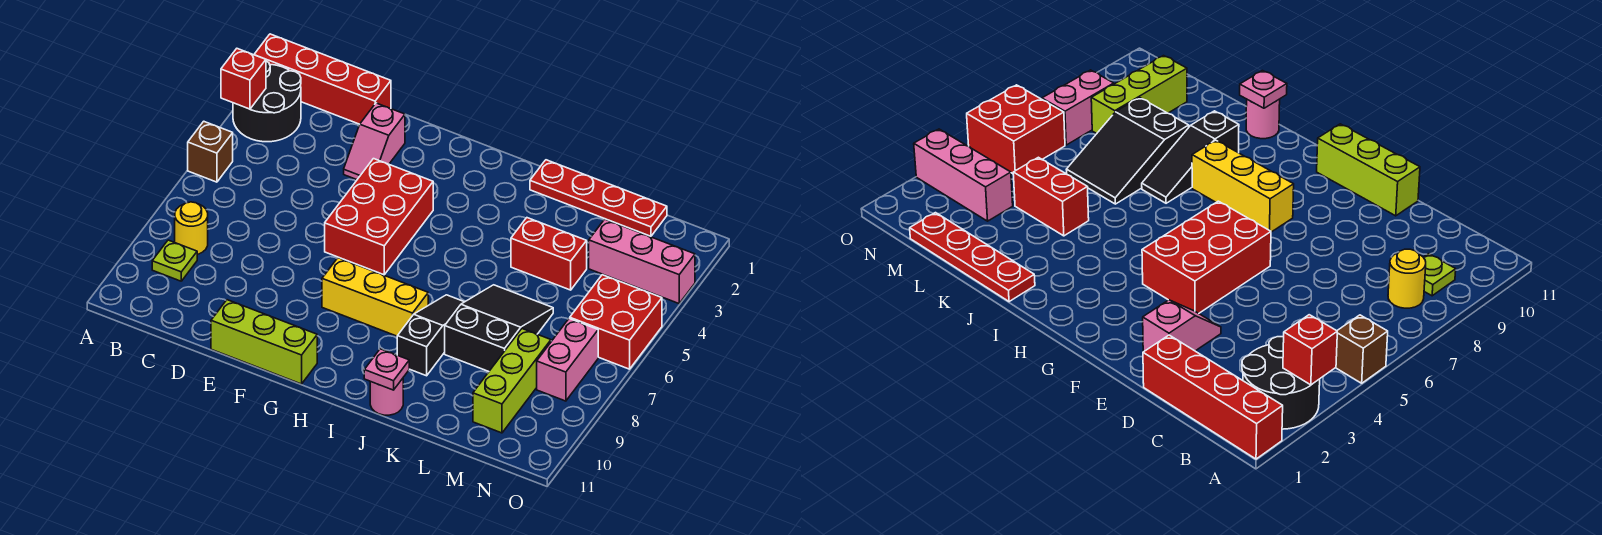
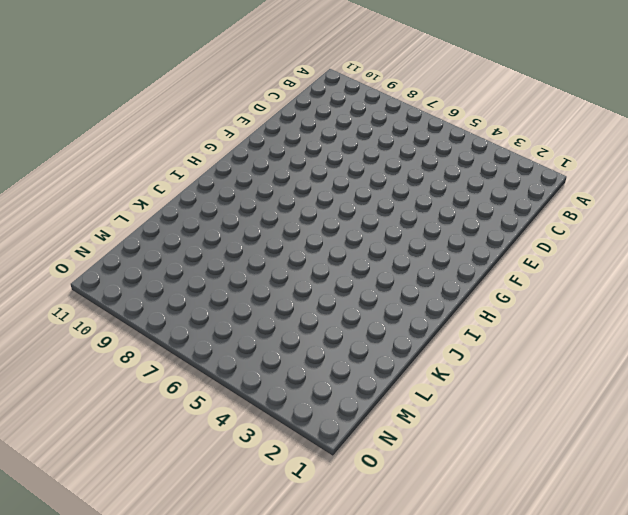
none -> red 1x4 brick [254,34,391,124]
none -> black 2x2 round brick [233,61,301,142]
none -> brown 1x1 brick [188,121,233,182]

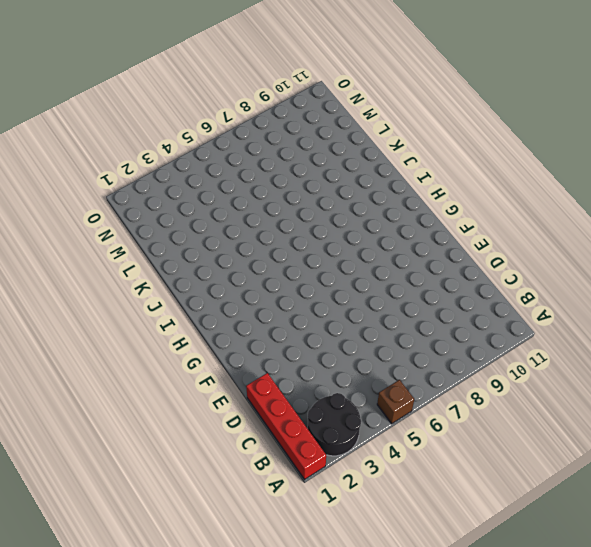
none -> yellow 1x1 round brick [175,202,208,254]
none -> lime 1x1 plate [152,240,197,281]
none -> pink 1x2 slope [344,103,405,180]

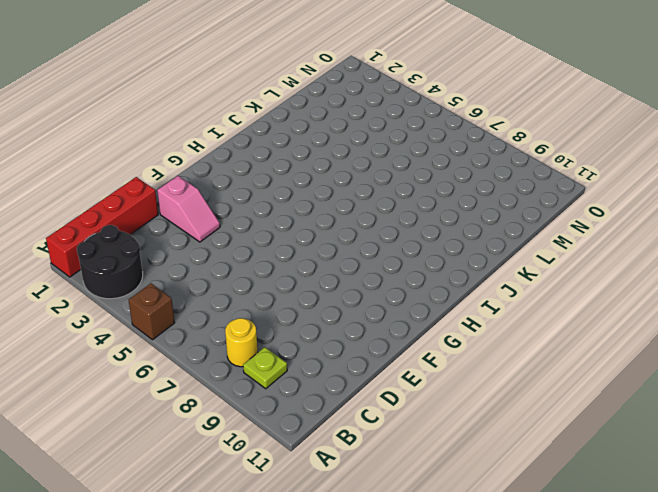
none -> lime 1x3 brick [211,300,317,384]
none -> red 2x3 brick [325,159,433,275]
none -> yellow 1x3 brick [322,258,428,336]

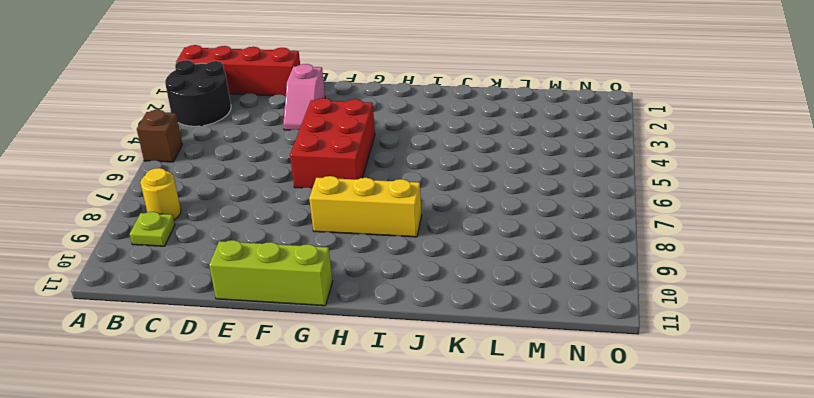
none -> red 1x4 plate [530,160,667,236]
none -> black 1x3 slope [397,295,464,376]
none -> pink 1x1 round brick [370,378,403,415]

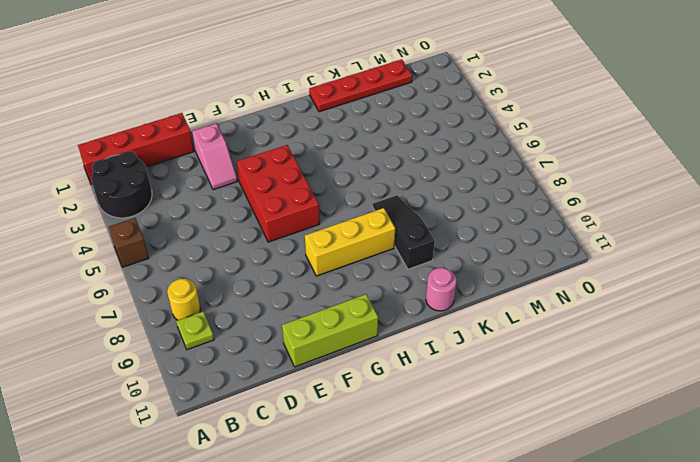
none -> red 1x2 brick [511,218,587,290]
none -> black 2x3 slope [445,285,553,371]
none -> pink 1x3 brick [589,219,695,303]

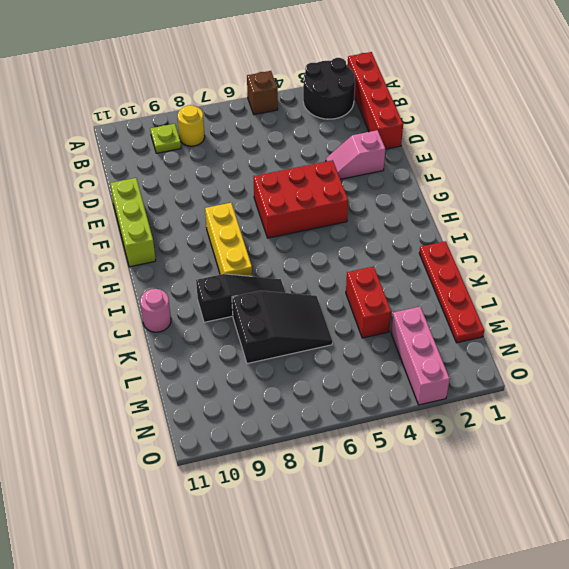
none -> lime 1x3 brick [473,329,551,433]
none -> red 2x2 brick [570,275,662,369]
none -> pink 1x2 brick [537,318,598,401]

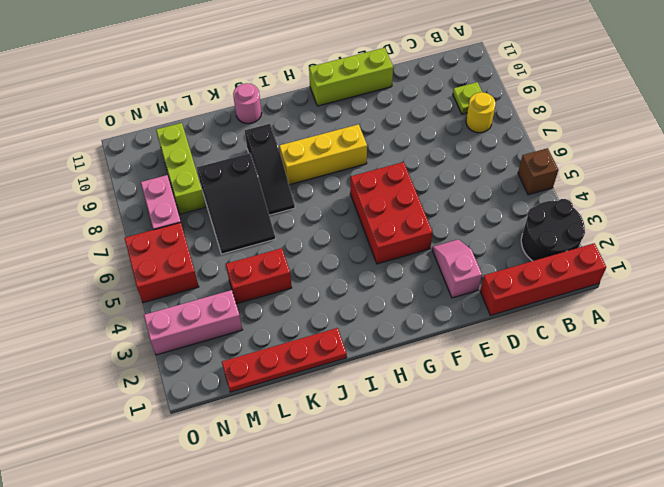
none -> red 1x1 brick [221,49,266,109]
none -> pink 1x1 plate [364,349,409,390]

